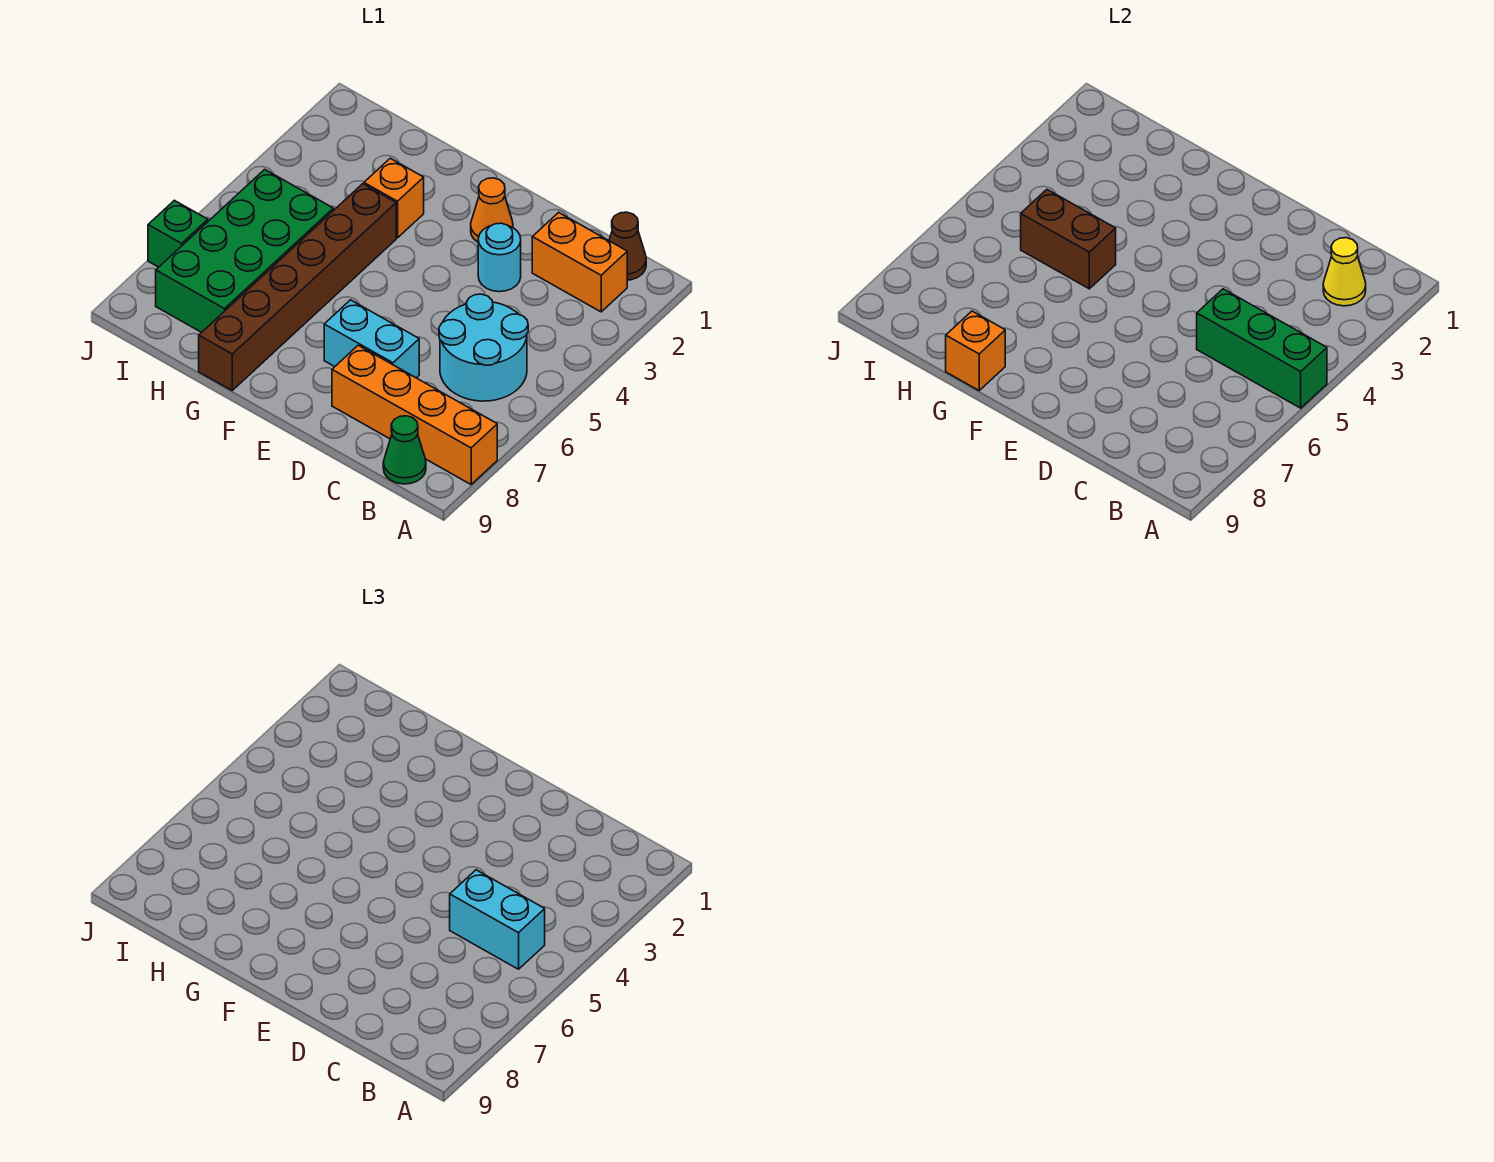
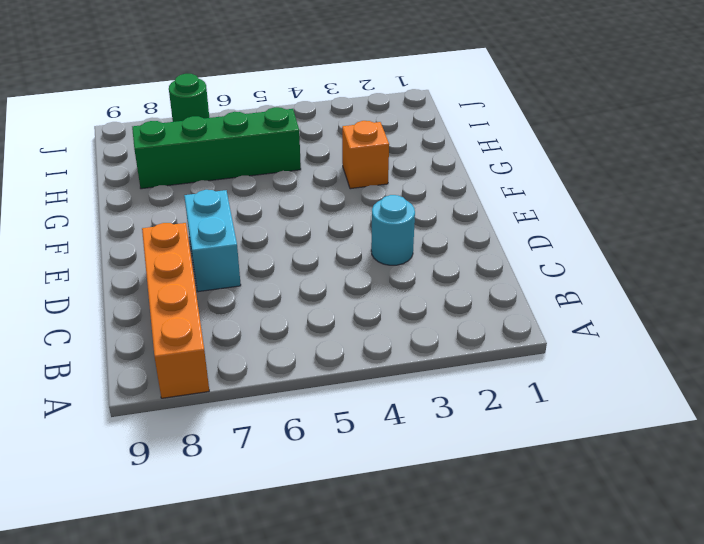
green 1x4 brick [132,107,301,189] -> green 2x4 brick [156,169,333,332]
green 1x1 round brick [169,74,209,122] -> green 1x1 brick [148,200,208,267]
none -> brown 1x1 cone [609,212,646,280]
none -> orange 1x2 brick [532,212,627,312]
none -> cyan 2x2 round brick [439,294,528,401]

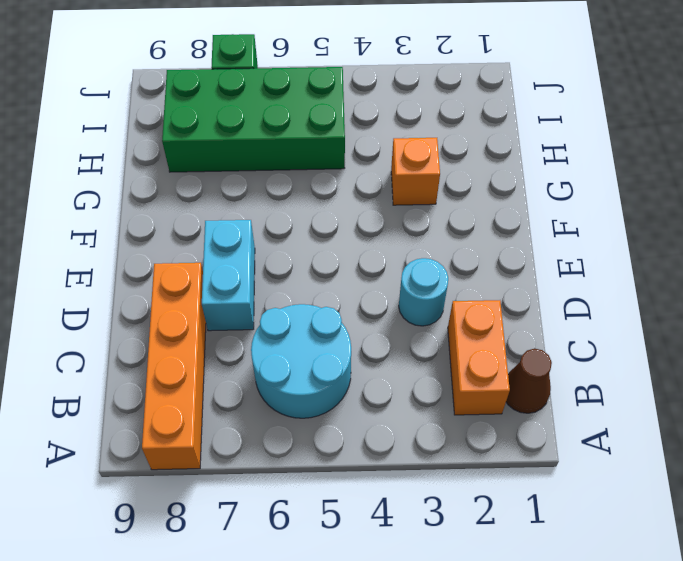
none -> green 1x1 cone [383,416,426,484]
none -> orange 1x1 cone [471,178,513,242]
none -> brown 1x6 brick [199,184,396,390]

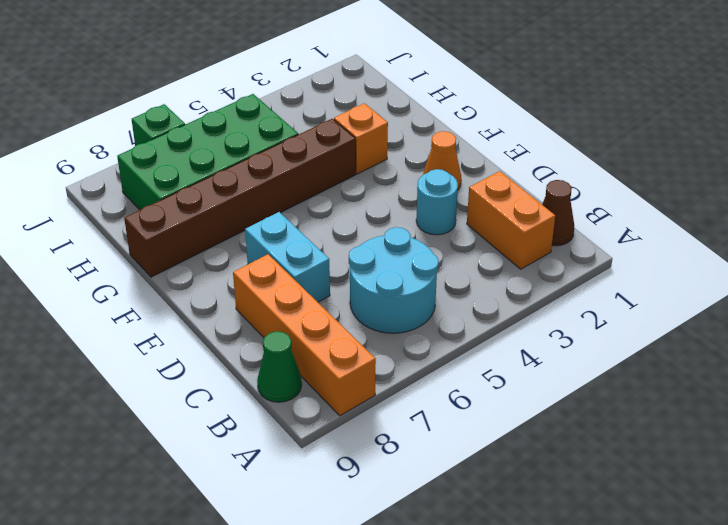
none -> green 1x3 brick [1197,289,1327,408]
none -> yellow 1x1 cone [1323,238,1366,306]
none -> brown 1x2 brick [1021,190,1116,289]

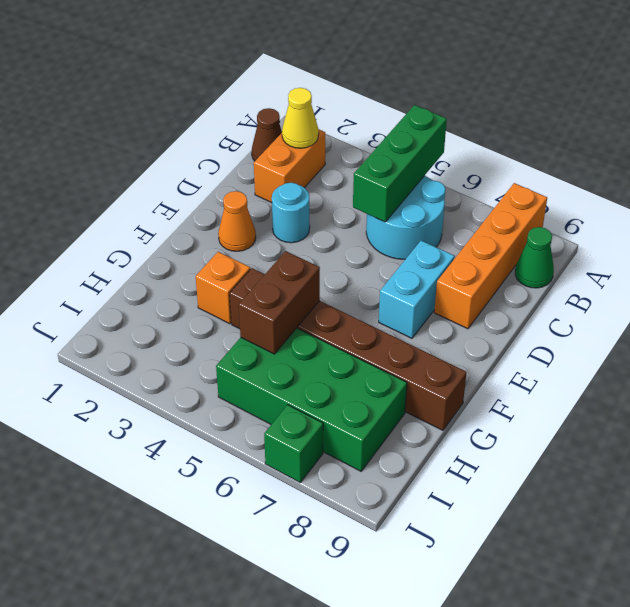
none -> orange 1x1 brick [946,311,1005,390]
none -> cyan 1x2 brick [450,870,545,969]

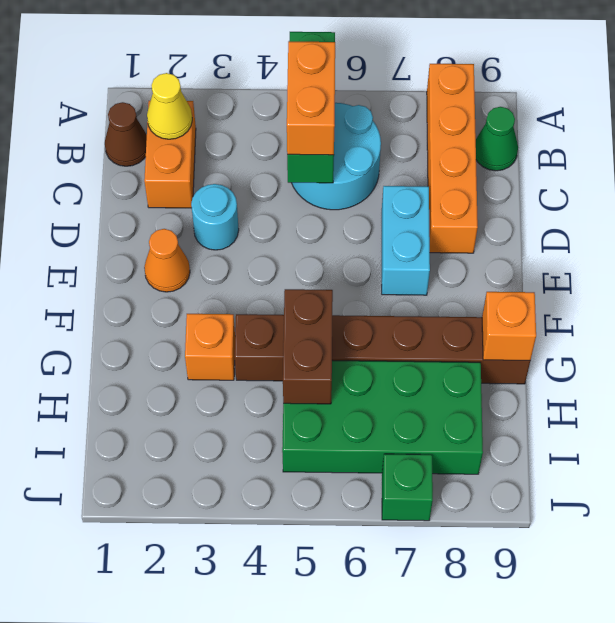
orange 1x2 brick [287,41,335,155] -> cyan 1x2 brick [450,870,545,969]

